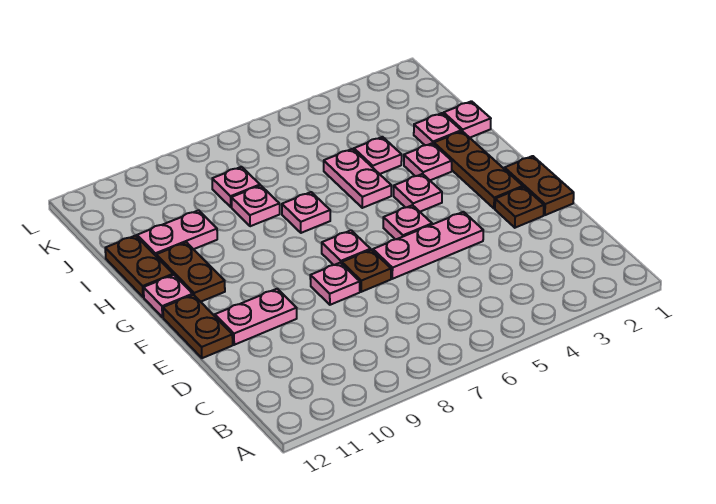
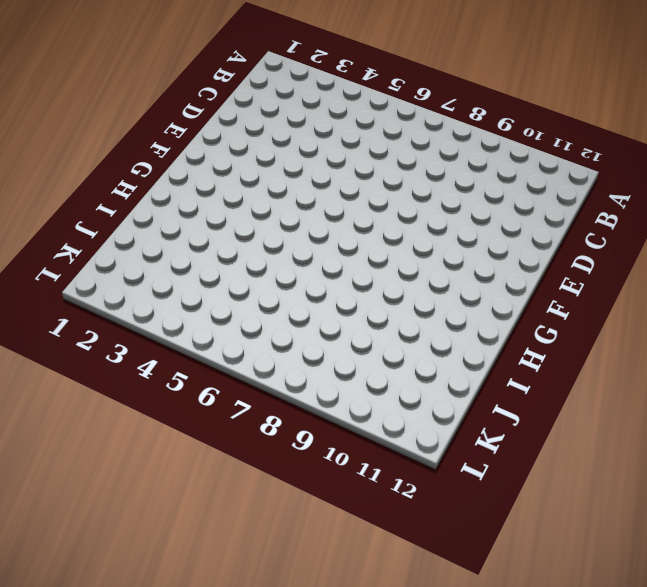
none -> brown 1x2 plate [505,156,574,215]
none -> brown 1x1 plate [495,187,544,228]
none -> pink 1x3 plate [373,212,483,279]

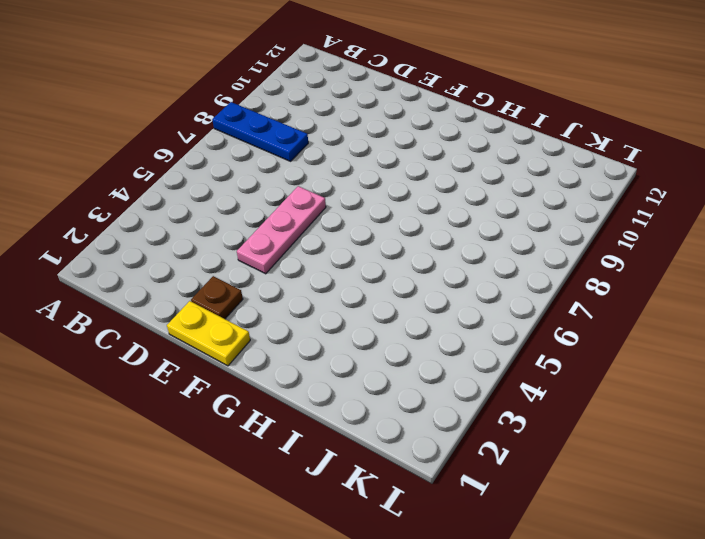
blue 1x3 plate [212,102,308,161] -> none
yellow 1x2 plate [167,301,250,366] -> brown 1x2 plate [505,156,574,215]
none -> brown 1x1 plate [342,250,391,292]
none -> pink 1x1 plate [310,263,360,305]
none -> pink 1x2 plate [215,289,297,345]

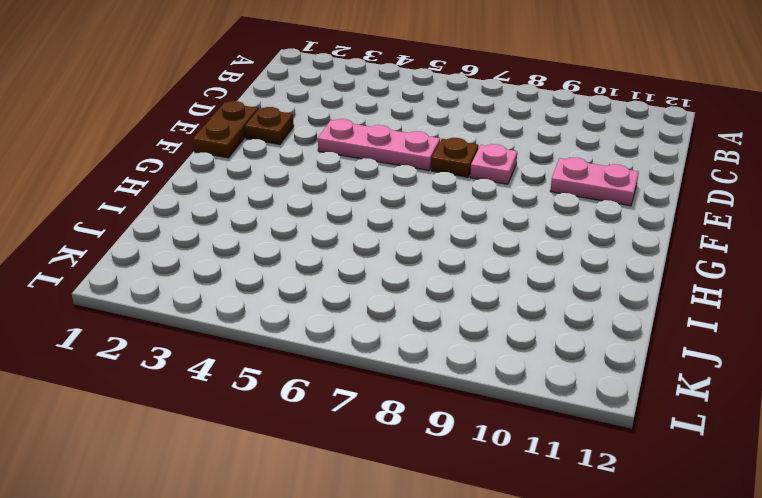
none -> brown 1x2 plate [163,295,233,358]
none -> brown 1x3 plate [434,131,523,209]
none -> pink 1x1 plate [383,205,432,239]

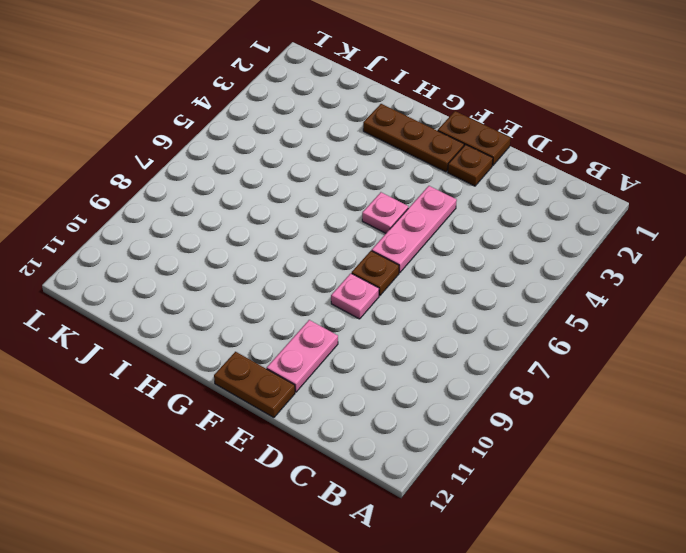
none -> pink 1x1 plate [322,230,371,265]
none -> pink 1x1 plate [394,174,442,212]
none -> brown 1x2 plate [156,242,225,302]

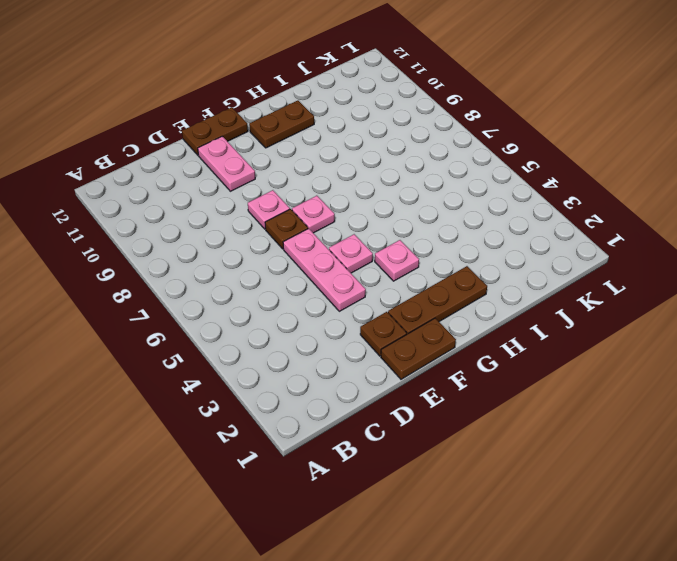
none -> pink 1x1 plate [144,275,193,317]
none -> pink 1x1 plate [404,143,452,180]
none -> pink 1x2 plate [324,149,391,208]

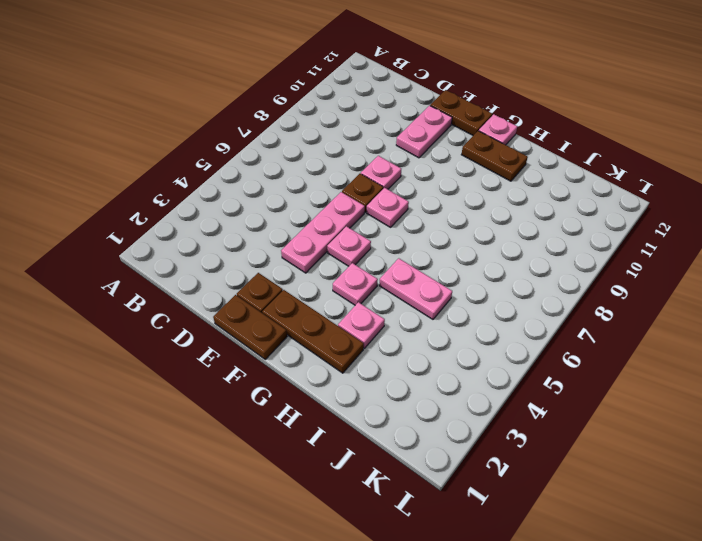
none -> pink 1x1 plate [282,192,330,233]
none -> brown 1x2 plate [105,236,173,297]
none -> pink 1x1 plate [444,101,491,138]

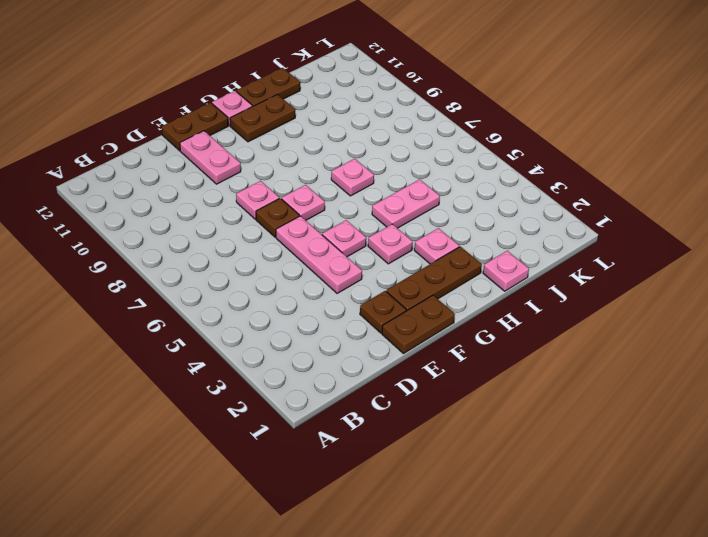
none -> pink 1x1 plate [414,113,461,145]
none -> pink 1x1 plate [354,137,402,174]
none -> pink 1x1 plate [231,185,280,226]

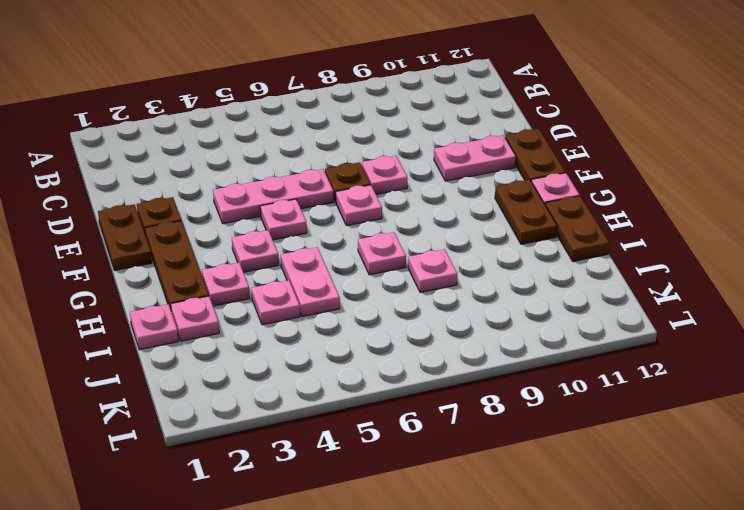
none -> pink 1x2 plate [137,210,217,256]
none -> pink 1x1 plate [212,167,260,207]

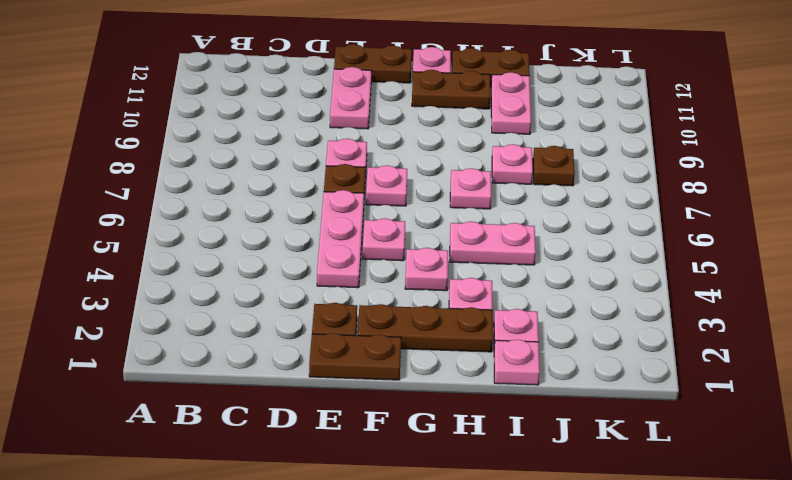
brown 1x1 plate [533,146,575,186] -> pink 1x1 plate [212,167,260,207]
none -> pink 1x1 plate [354,137,402,174]

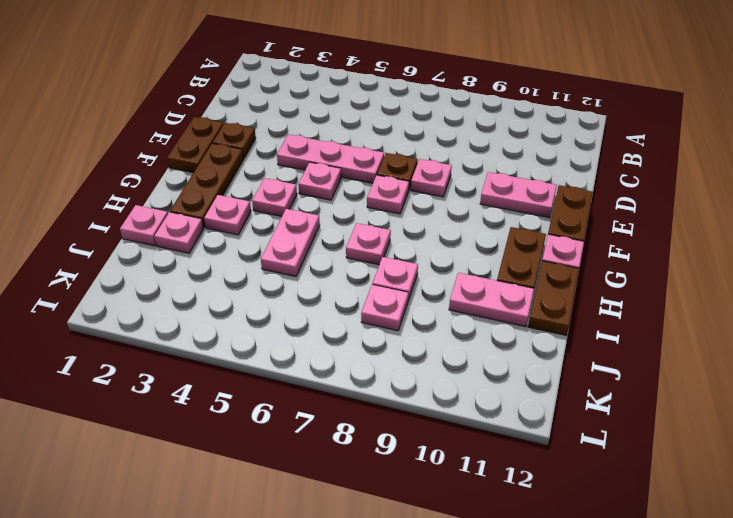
none -> pink 1x1 plate [354,137,402,174]

